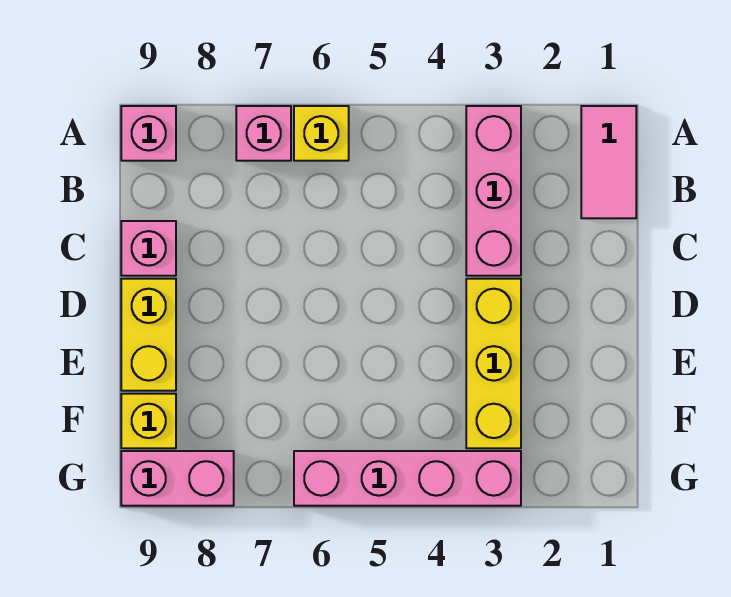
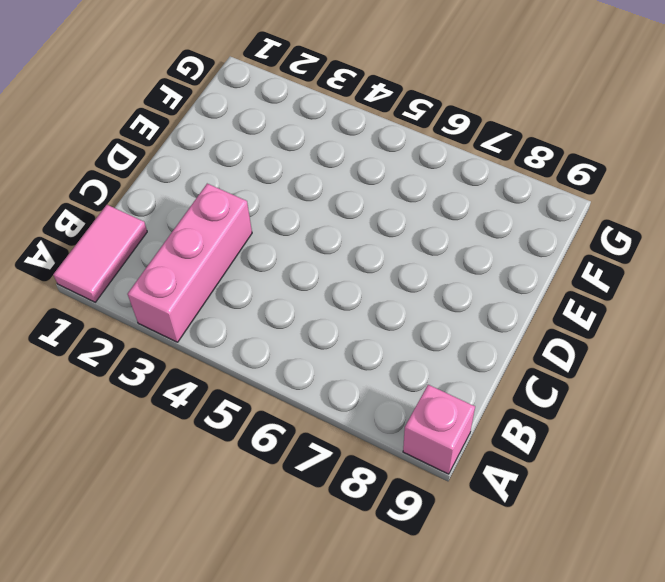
none -> yellow 1x1 brick [294,106,349,161]
none -> pink 1x1 brick [236,106,291,161]

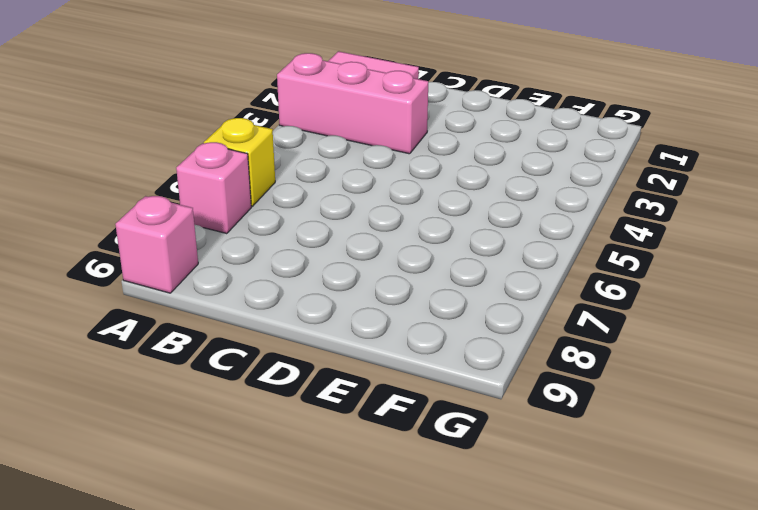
none -> pink 1x1 brick [121,221,176,276]
none -> yellow 1x3 brick [466,279,521,448]

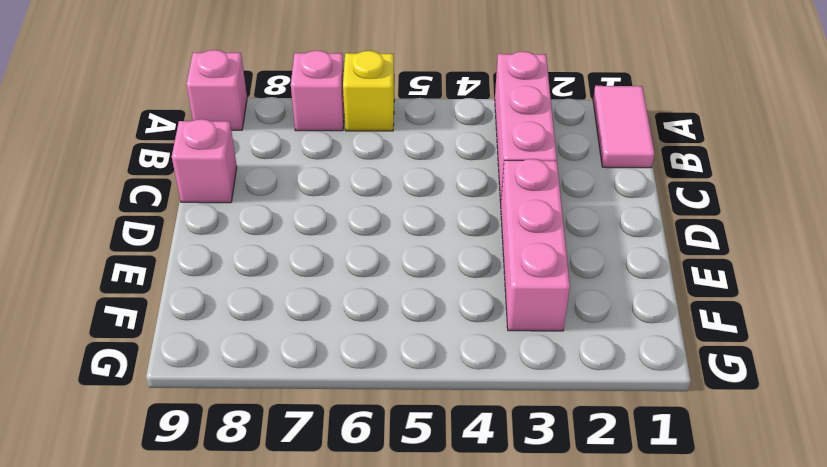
pink 1x3 brick [501,159,570,331] -> yellow 1x3 brick [466,279,521,448]
none -> yellow 1x2 brick [121,279,176,391]
none -> yellow 1x1 brick [121,394,176,448]

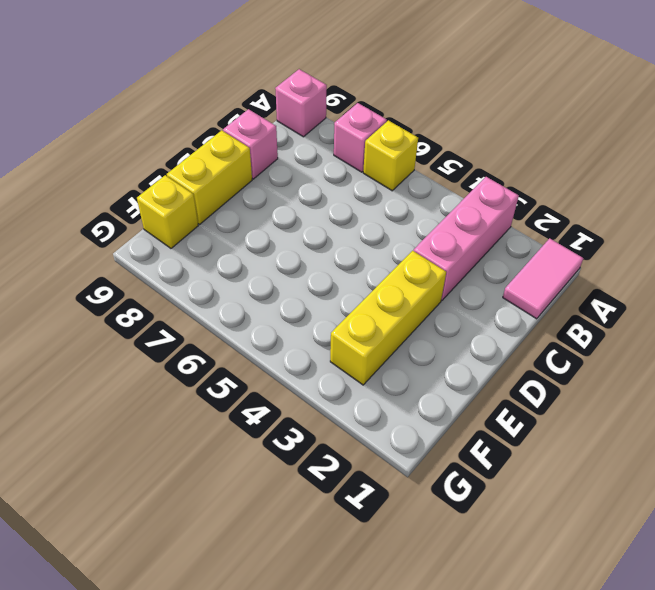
none -> pink 1x4 brick [294,451,521,506]
none -> pink 1x2 brick [121,451,234,506]

